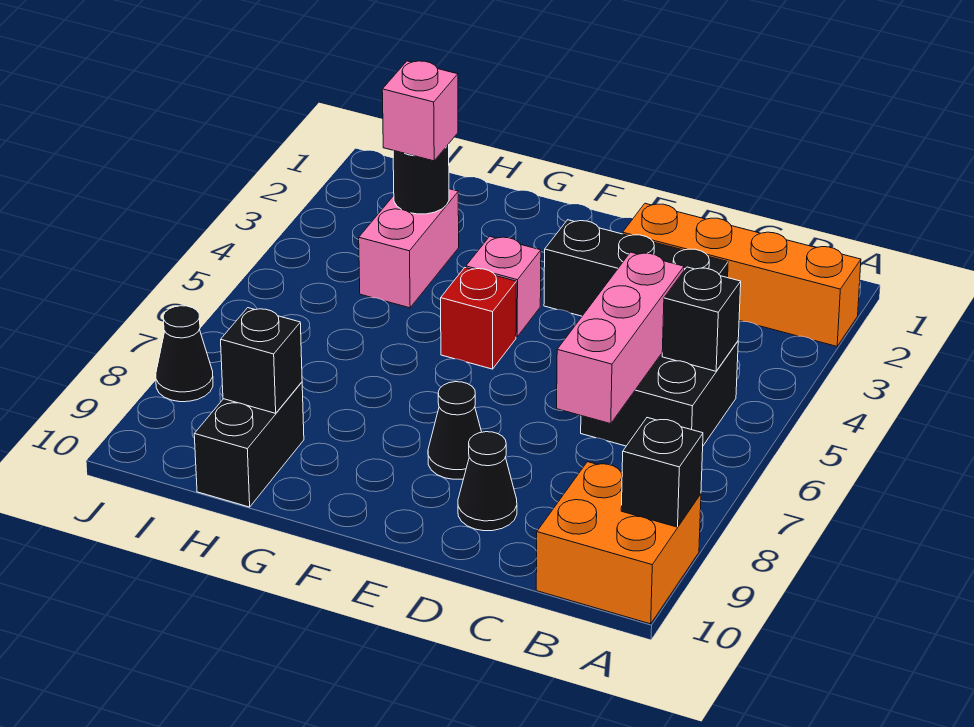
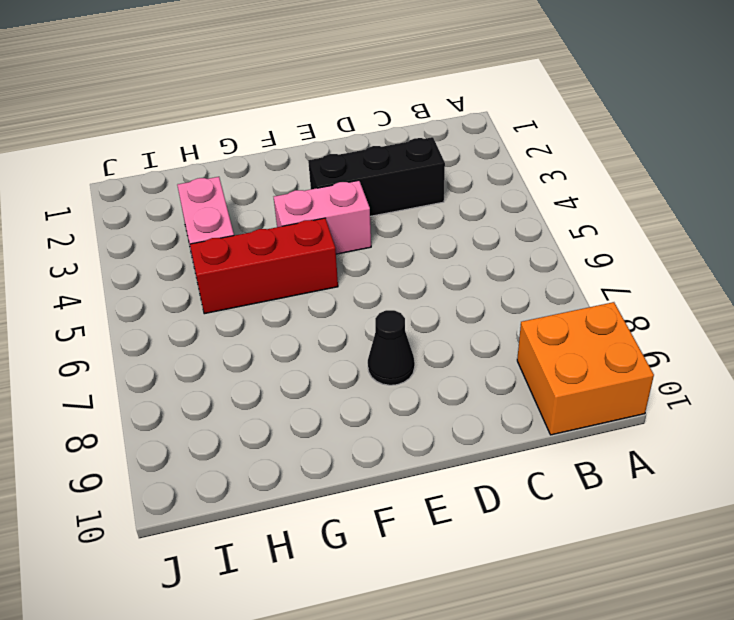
pink 1x2 brick [274,180,371,254] -> pink 1x1 brick [466,236,541,337]
red 1x3 brick [190,218,338,314] -> red 1x1 brick [441,268,516,369]
none -> orange 1x4 brick [623,203,861,346]
none -> black 2x2 brick [581,341,738,446]
none -> black 1x1 cone [458,432,517,531]

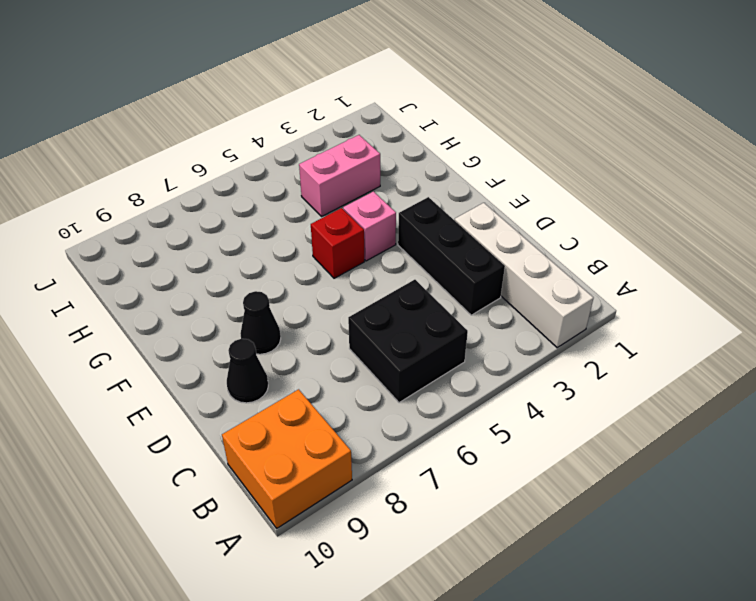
white 1x4 brick [455,203,594,348] -> orange 1x4 brick [623,203,861,346]
none -> black 1x2 brick [194,382,304,507]
none -> black 1x1 cone [156,306,213,402]
none -> black 1x1 brick [621,418,703,527]

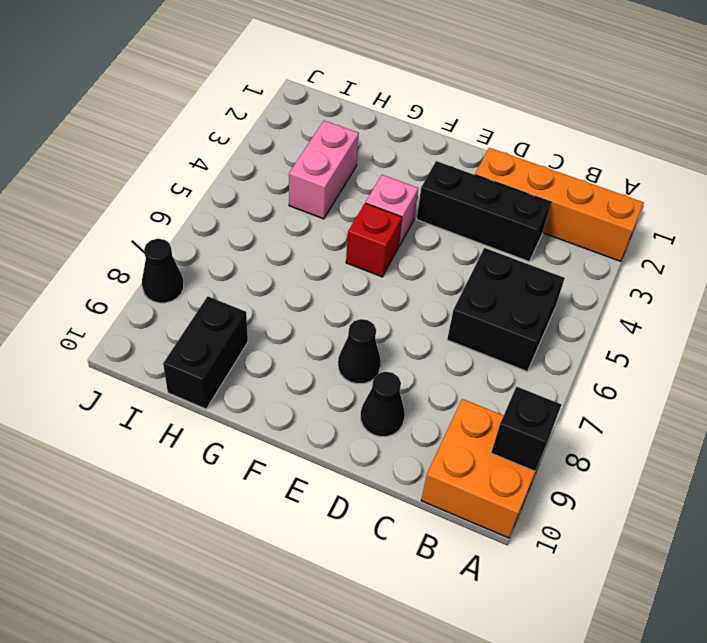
none -> black 1x1 brick [662,267,741,371]
none -> pink 1x3 brick [557,252,684,424]
none -> black 1x1 round brick [393,144,449,214]

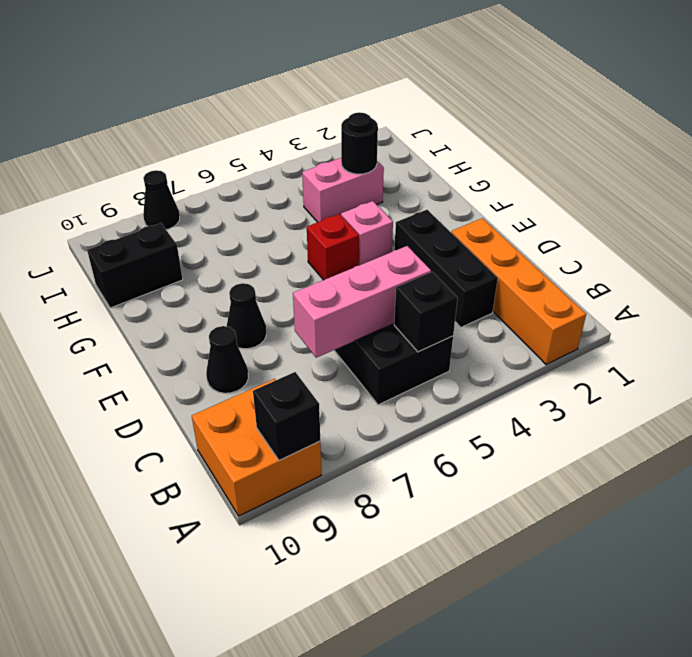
none -> black 1x1 brick [221,308,302,413]
none -> pink 1x1 brick [382,61,458,161]

